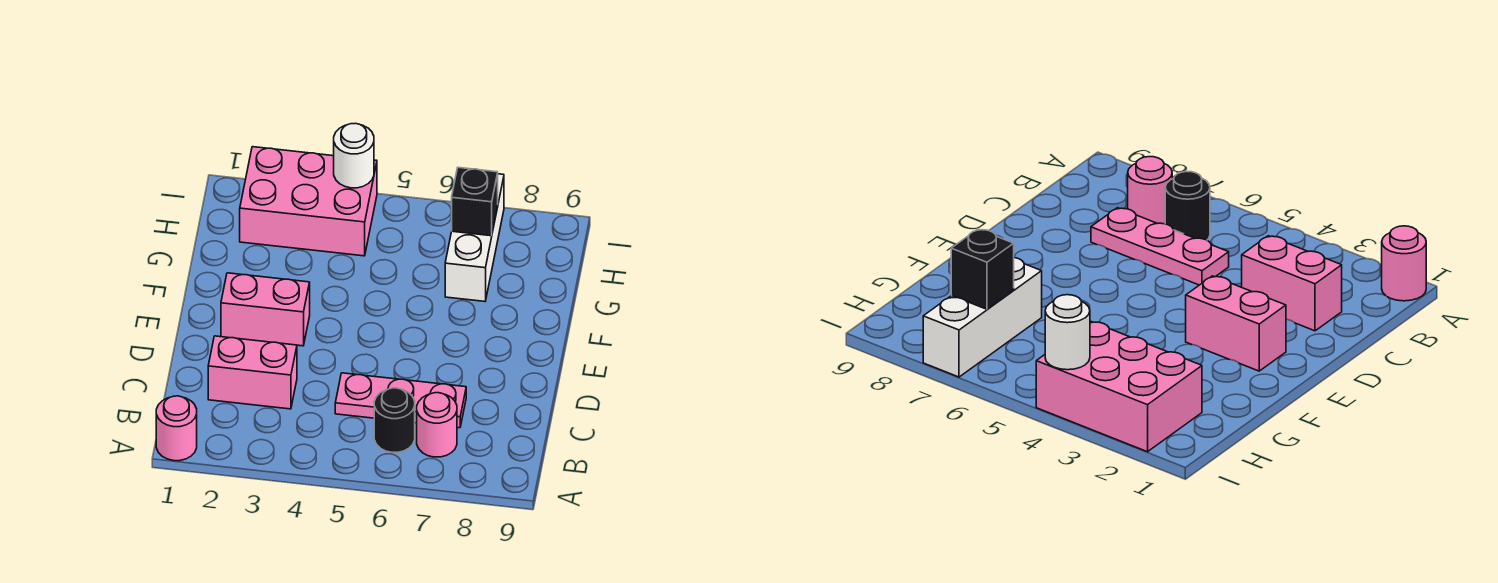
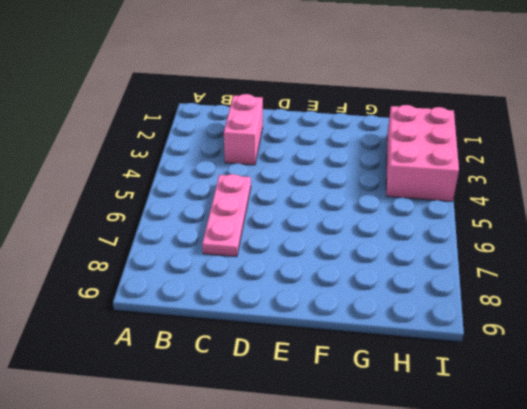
none -> pink 1x1 round brick [156,396,197,461]
none -> black 1x1 round brick [374,388,415,452]

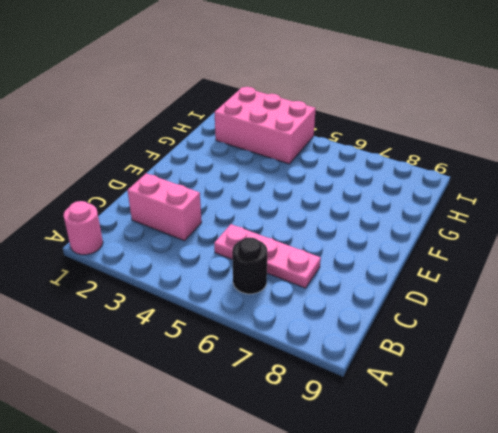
none -> pink 1x1 round brick [417,393,457,457]
none -> pink 1x2 brick [221,273,310,346]

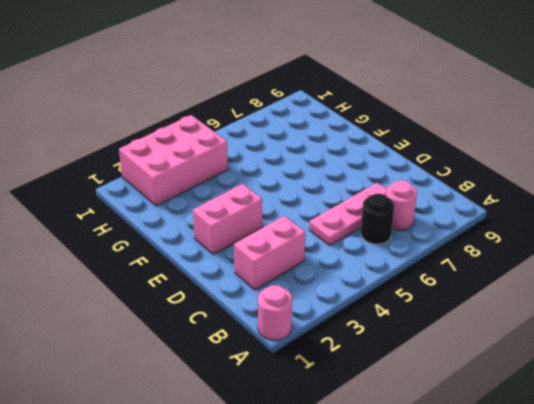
none -> white 1x3 brick [445,174,504,301]
none -> black 1x1 brick [452,167,498,236]

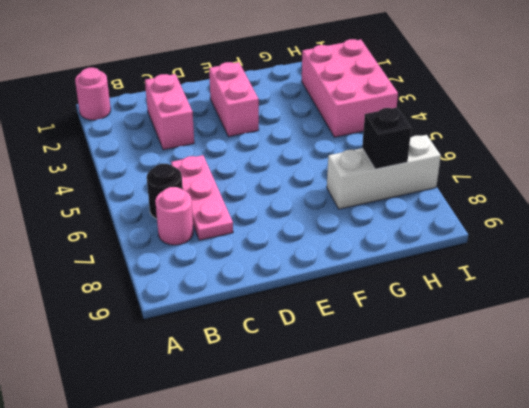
none -> white 1x1 round brick [334,123,374,188]

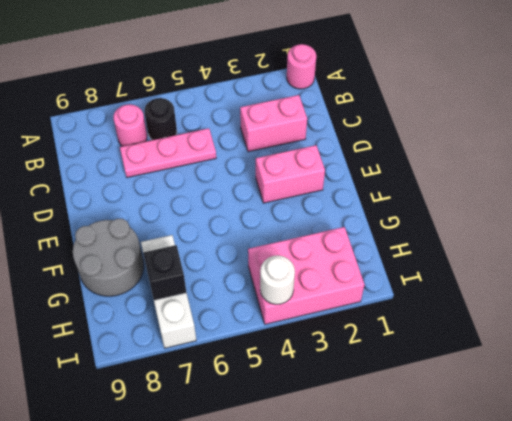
grey 2x2 round brick [73,219,144,296] -> none

